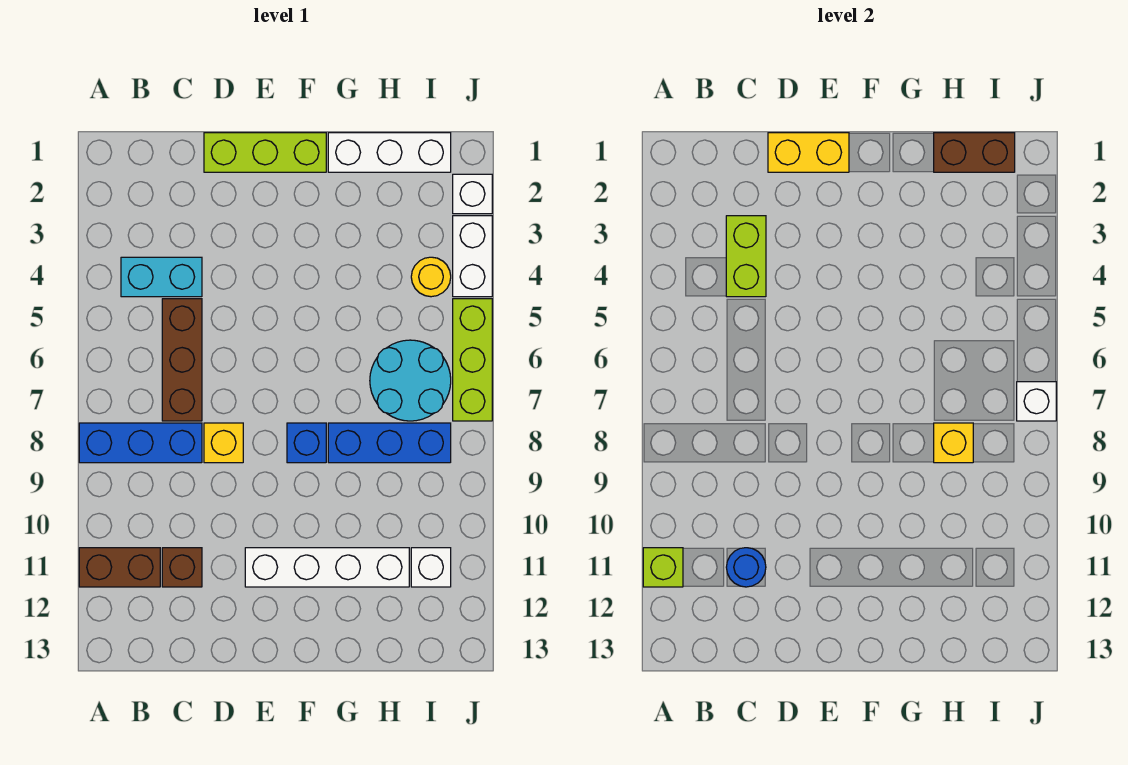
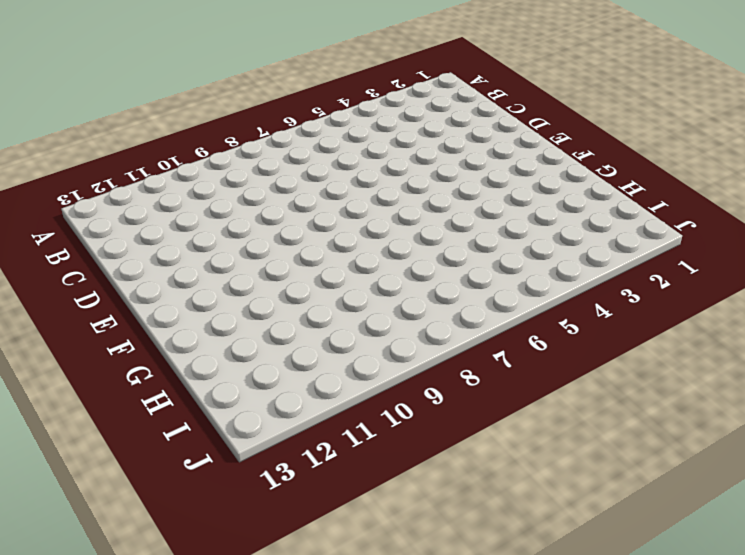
none -> blue 1x3 brick [79,423,202,463]
none -> brown 1x2 brick [79,548,160,587]
none -> cyan 1x2 brick [121,257,202,297]

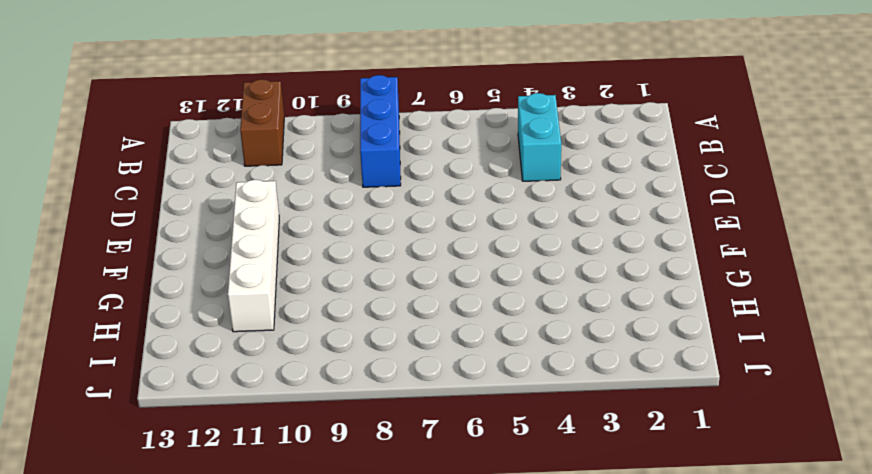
none -> brown 1x3 brick [162,299,202,421]
none -> brown 1x1 brick [162,548,202,587]
none -> lime 1x3 brick [204,133,326,172]

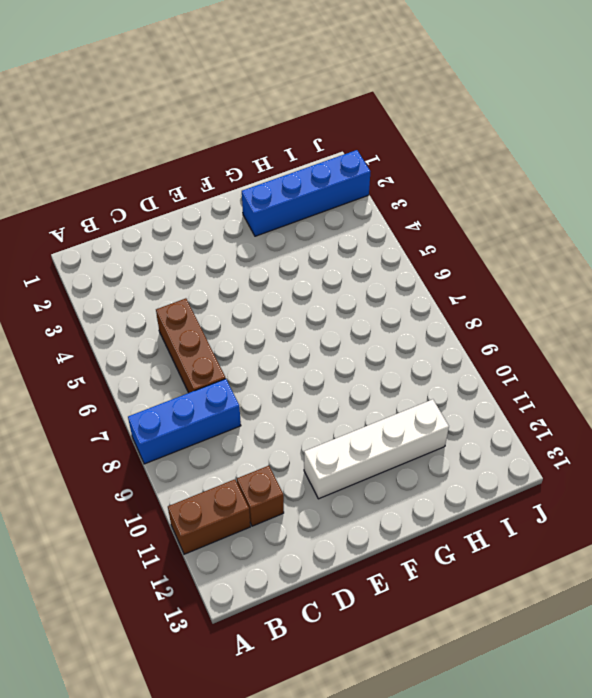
blue 1x4 brick [242,150,371,236] -> white 1x1 brick [453,174,492,214]
none -> cyan 1x2 brick [121,257,202,297]
none -> lime 1x3 brick [204,133,326,172]
none -> yellow 1x1 brick [204,423,243,463]

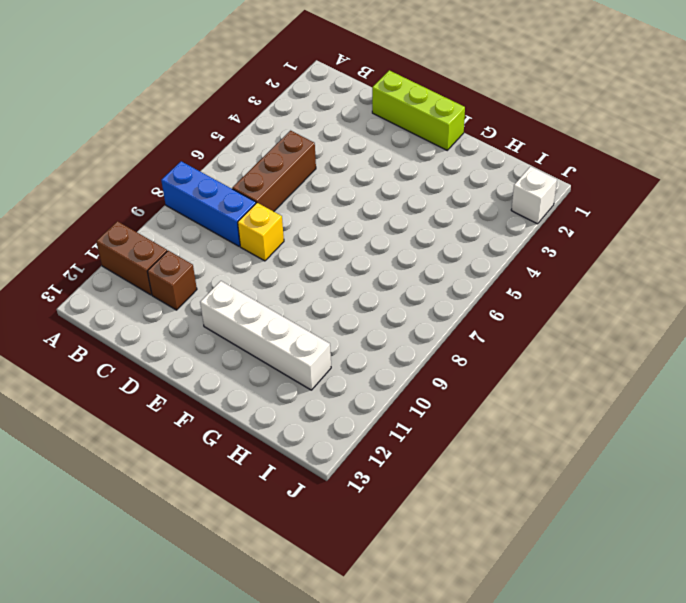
none -> cyan 1x2 brick [121,257,202,297]
none -> blue 1x1 brick [287,423,326,463]
none -> white 1x3 brick [328,133,451,172]

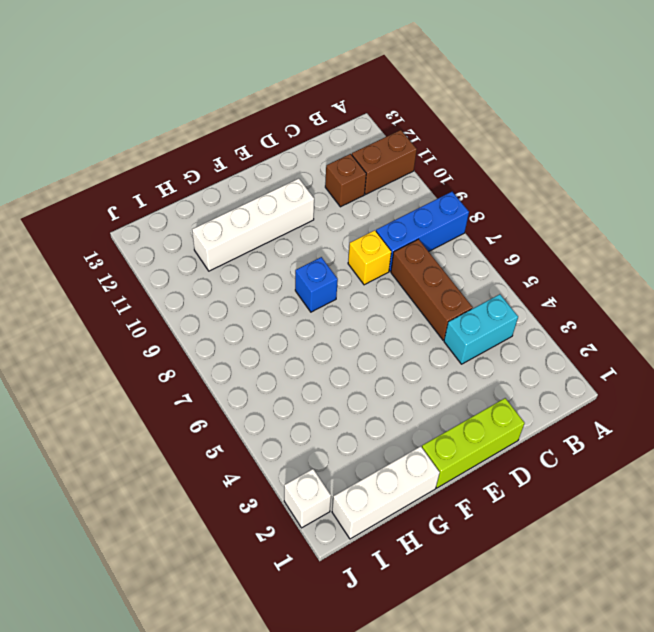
none -> blue 1x3 brick [328,423,451,463]
none -> cyan 2x2 round brick [370,340,451,421]
none -> yellow 1x1 round brick [411,257,451,297]

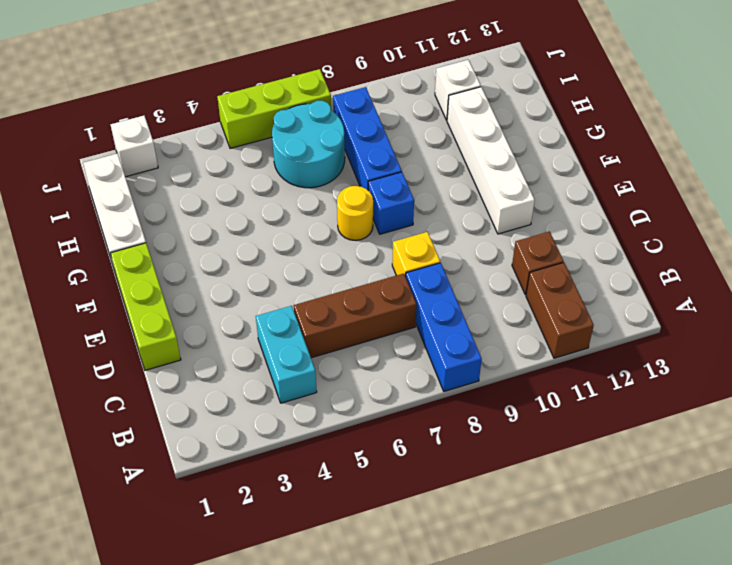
yellow 1x1 round brick [337,186,373,240] -> yellow 1x1 round brick moved to [411,257,451,297]
none -> white 1x2 brick [453,216,492,297]
none -> lime 1x1 brick [643,548,683,587]
none -> lime 1x2 brick [726,216,766,297]

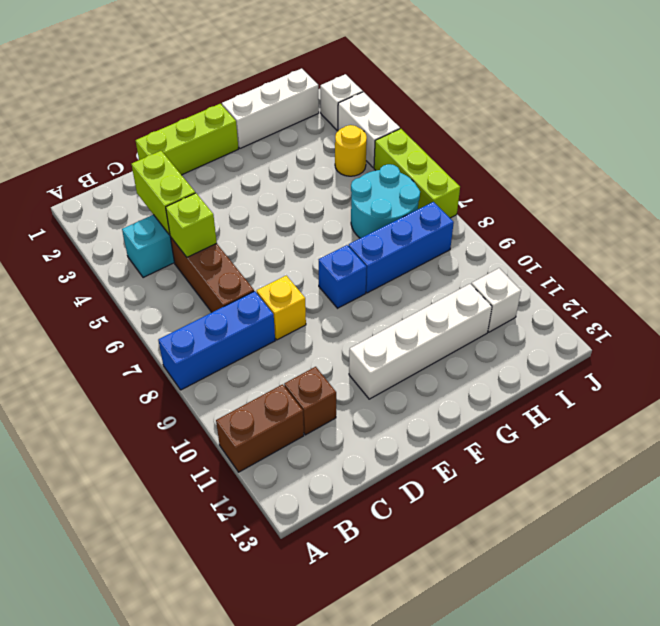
lime 1x1 brick [166,193,217,257] -> lime 1x1 brick moved to [643,548,683,587]
none -> blue 1x1 round brick [726,548,766,587]
none -> yellow 1x2 brick [768,133,849,172]
none -> brown 1x2 brick [934,133,1015,172]

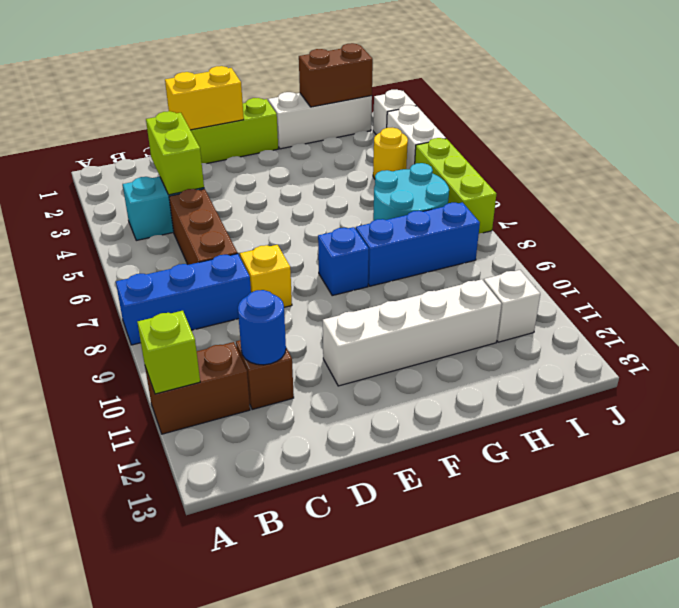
none -> yellow 1x1 brick [934,423,973,463]
none -> white 1x1 brick [1017,382,1056,421]

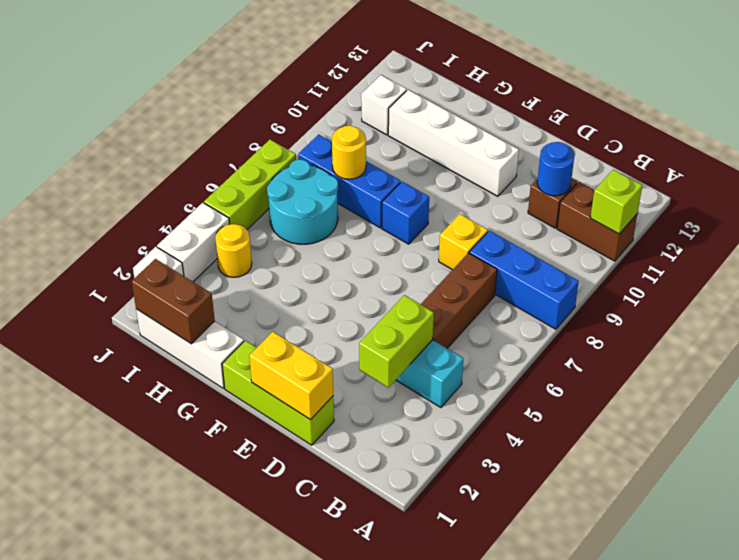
yellow 1x1 round brick [332,126,366,179] -> yellow 1x1 brick [934,423,973,463]
none -> white 1x1 brick [1017,382,1056,421]

